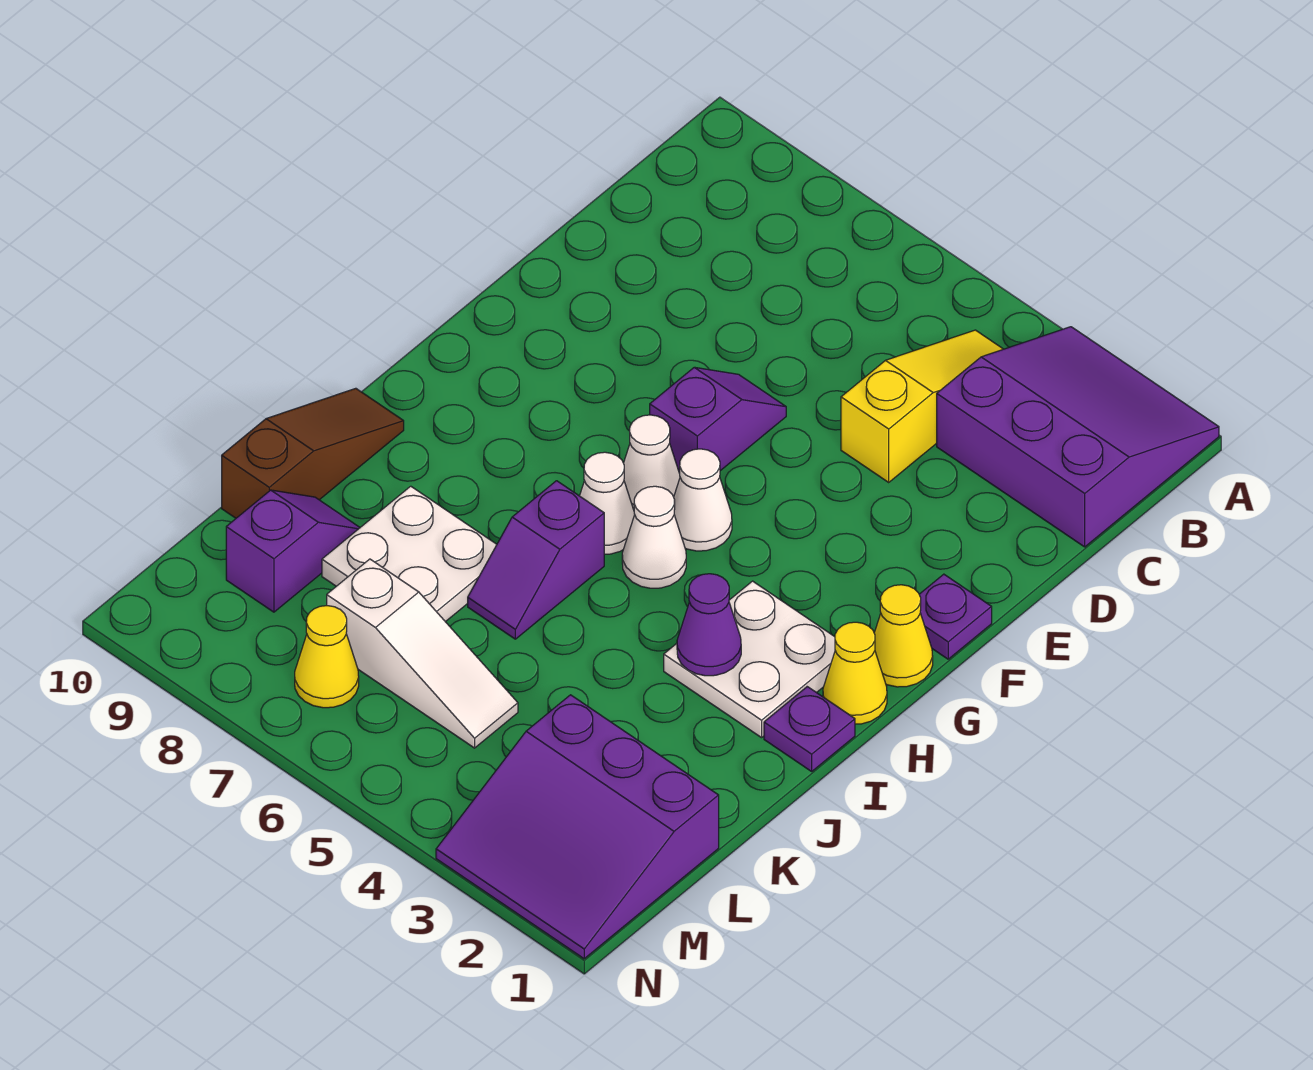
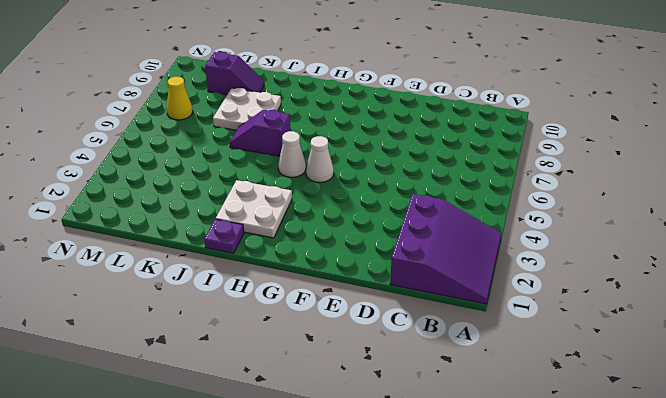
none -> yellow 1x3 slope [841,330,1003,482]
none -> purple 1x2 slope [650,367,786,473]
none -> purple 1x1 plate [919,574,992,659]

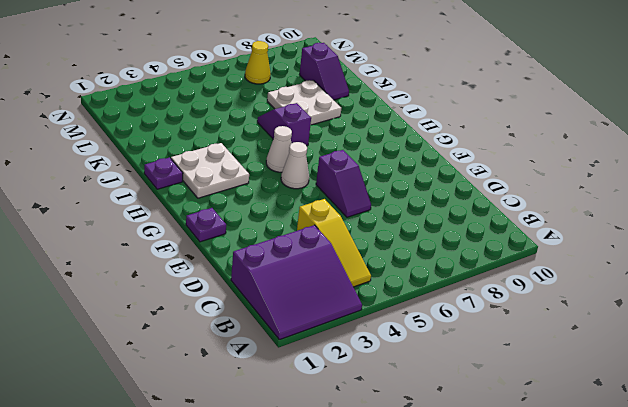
none -> yellow 1x1 cone [874,585,933,687]
none -> white 1x1 cone [624,415,680,510]
none -> yellow 1x1 cone [823,622,887,724]

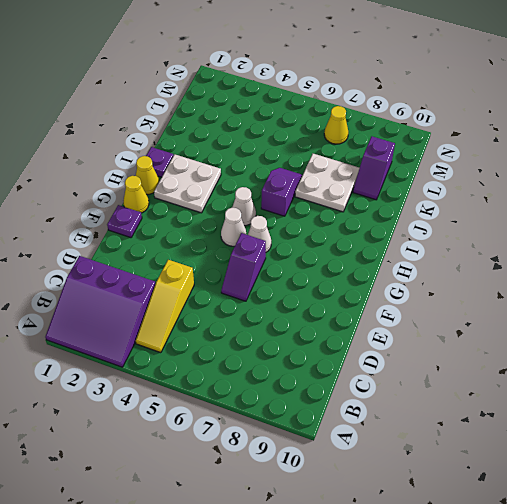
none -> white 1x1 cone [580,452,635,554]
none -> brown 1x3 slope [222,388,404,518]
none -> purple 3x3 slope [436,695,719,959]

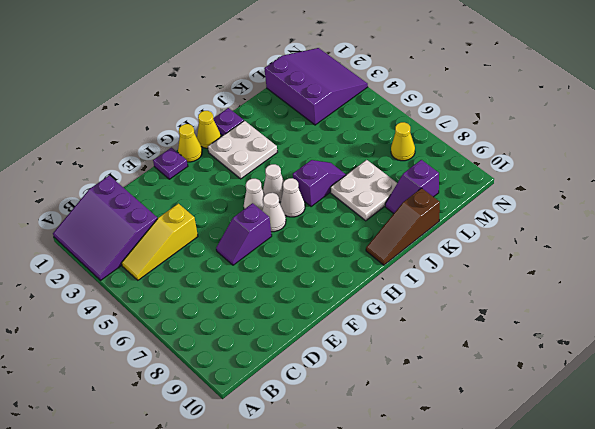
none -> white 1x3 slope [327,559,518,748]
none -> purple 1x1 cone [677,574,741,676]

